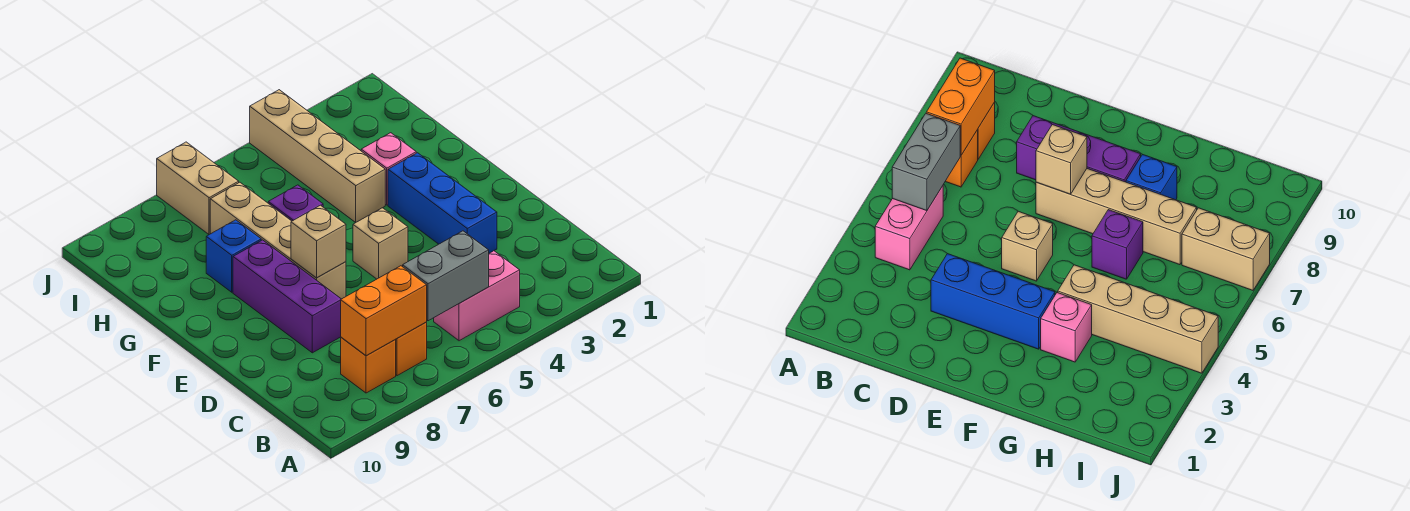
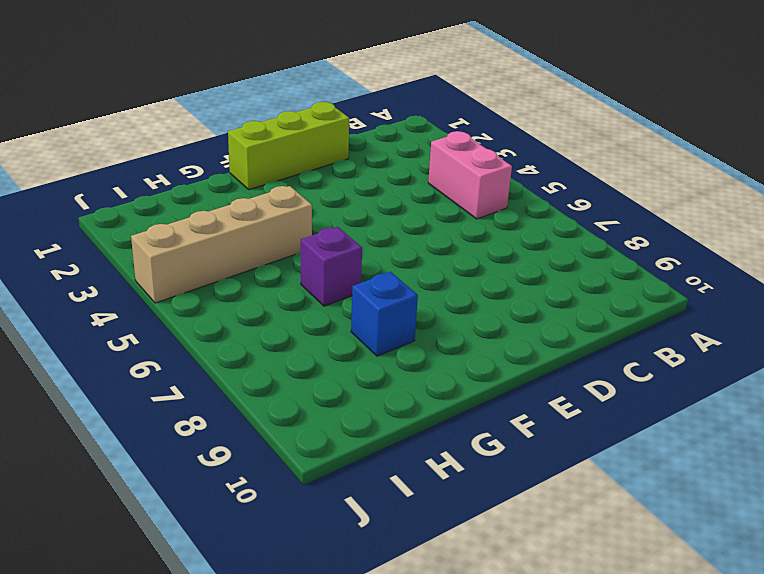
lime 1x3 brick [228,102,349,190] -> none
none -> orange 1x1 brick [395,322,427,376]
none -> orange 1x1 brick [341,337,396,393]
none -> blue 1x3 brick [388,153,497,253]

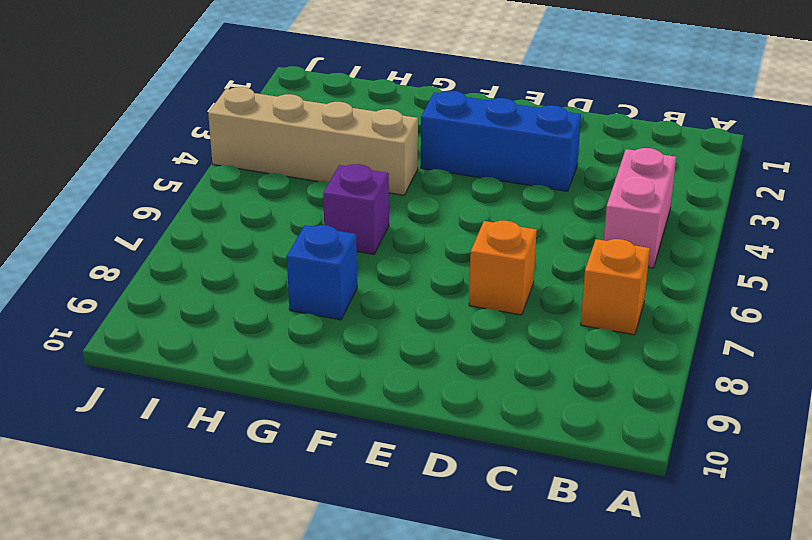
orange 1x1 brick [469,221,537,315] -> orange 1x1 brick moved to [341,337,396,393]
none -> purple 1x3 brick [233,240,341,353]
none -> tan 1x1 brick [353,208,408,279]
none -> tan 1x4 brick [210,182,346,299]

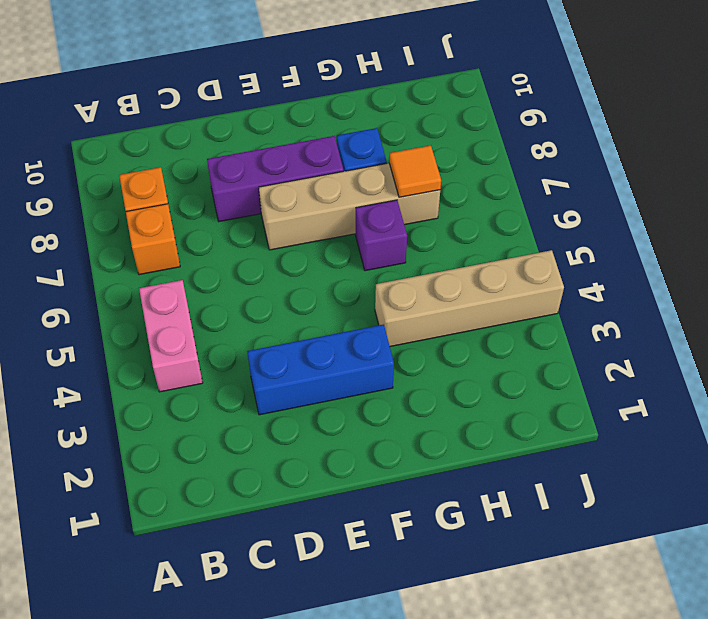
orange 1x1 tile [389,145,441,197] -> none
none -> tan 1x1 brick [353,208,408,279]
none -> pink 1x1 brick [361,133,416,205]
none -> tan 1x2 brick [157,142,239,235]

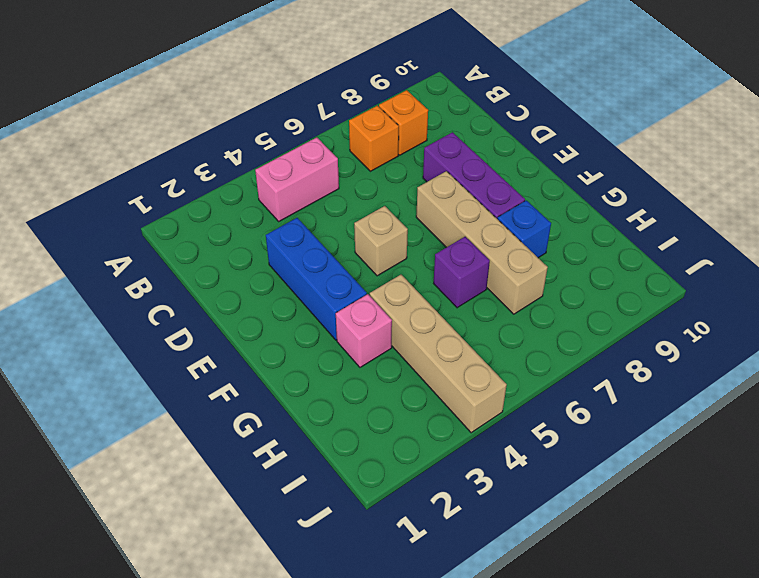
none -> tan 1x2 brick [157,142,239,235]
none -> grey 1x2 brick [403,231,489,321]
none -> orange 1x2 brick [341,266,427,356]

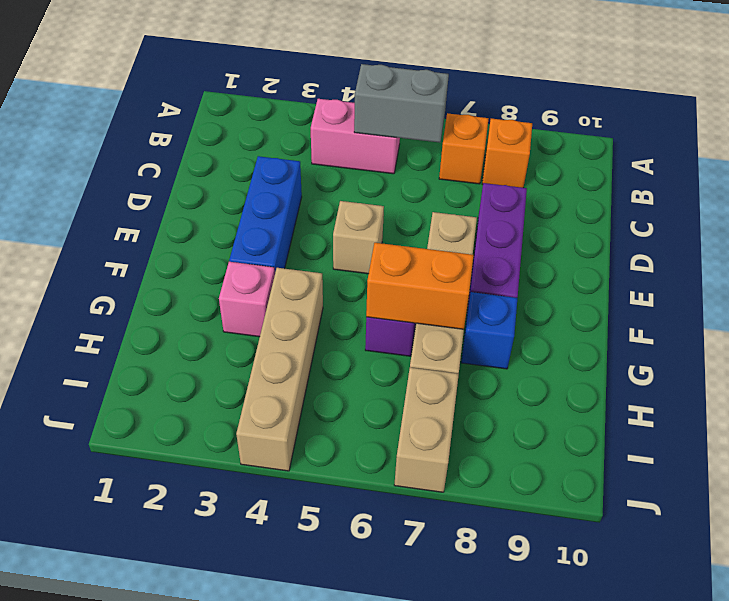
orange 1x2 brick [366,243,474,329] -> orange 1x2 brick moved to [341,266,427,356]
none -> tan 1x1 brick [291,205,346,278]

